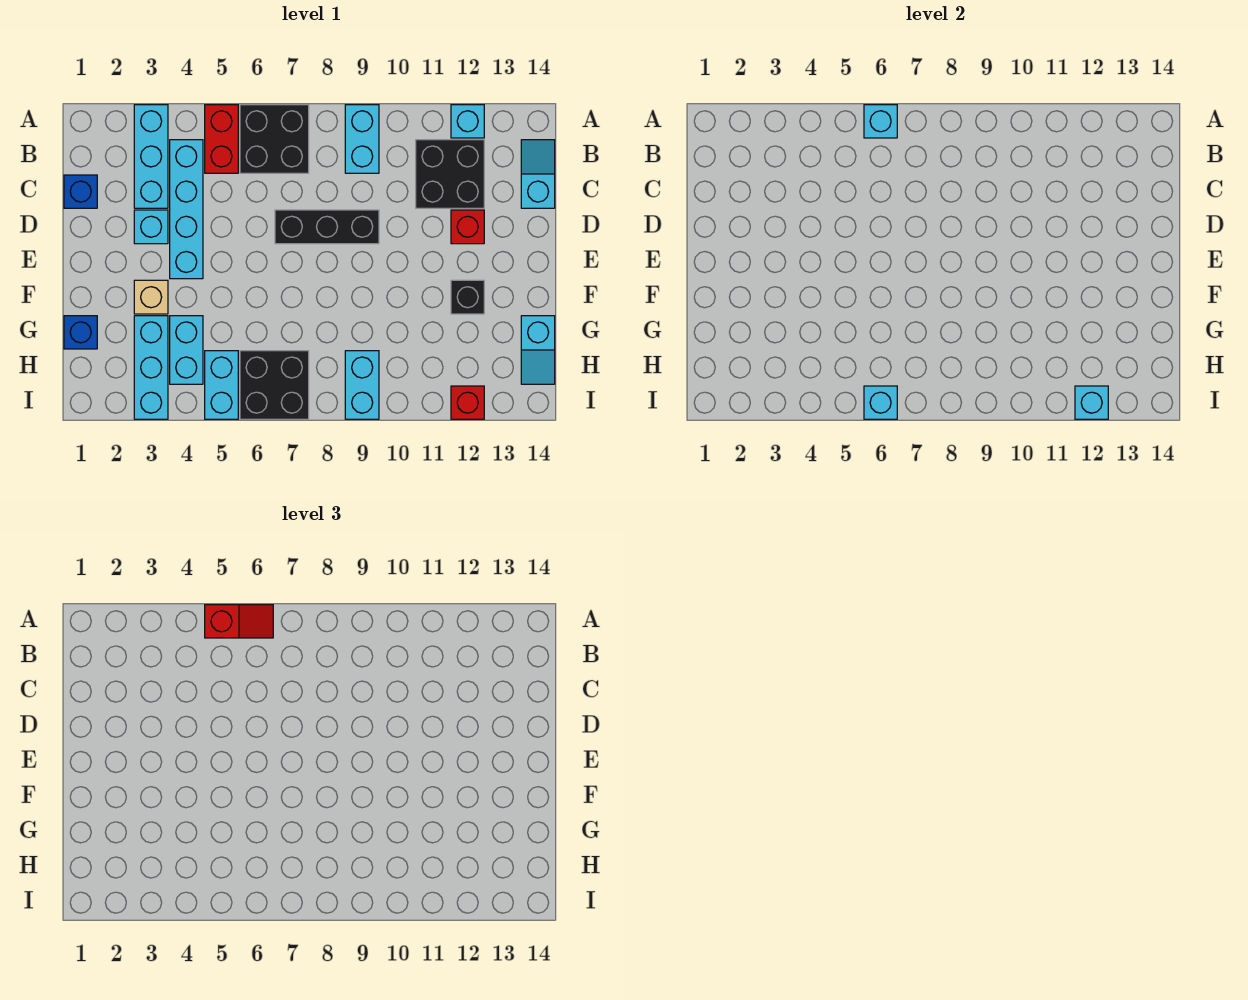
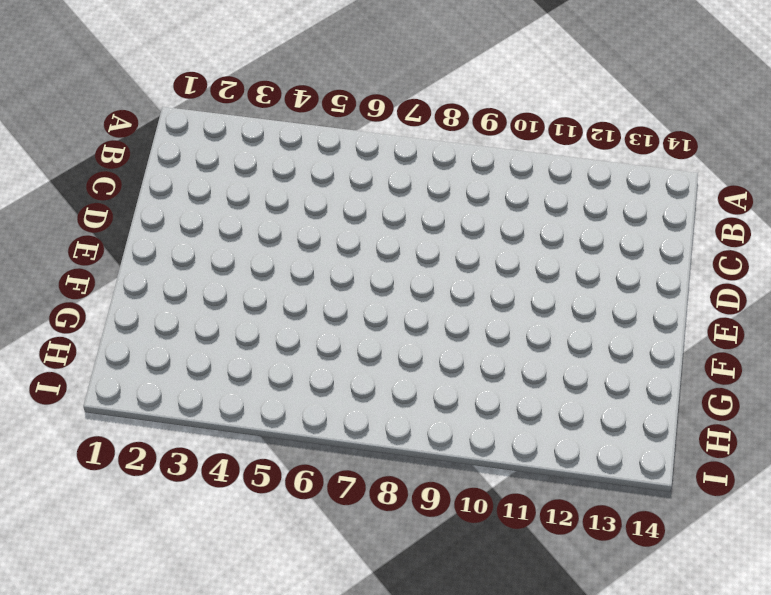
none -> cyan 1x3 brick [134,105,168,208]
none -> red 1x2 brick [205,105,238,173]
none -> black 2x2 brick [240,105,309,173]

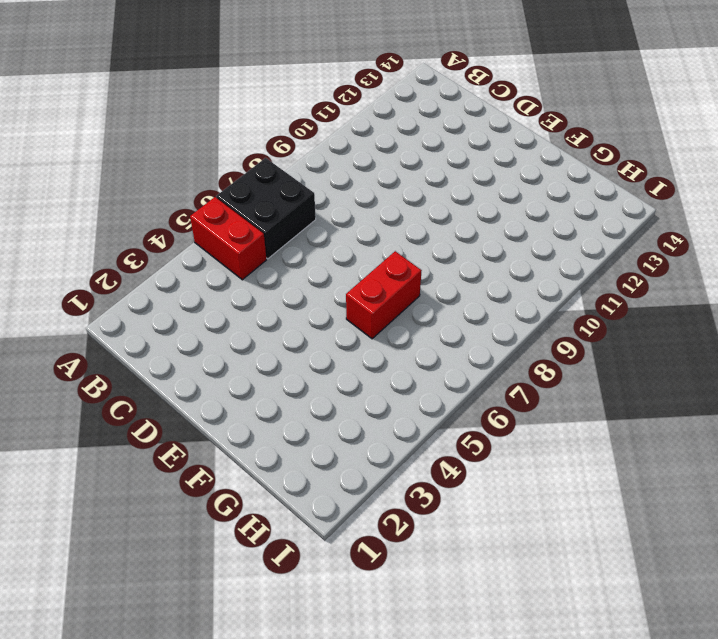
red 1x2 brick [346,251,422,339] -> none
none -> cyan 1x3 brick [134,105,168,208]
none -> cyan 1x2 brick [345,105,379,173]
none -> cyan 1x1 brick [451,105,484,138]

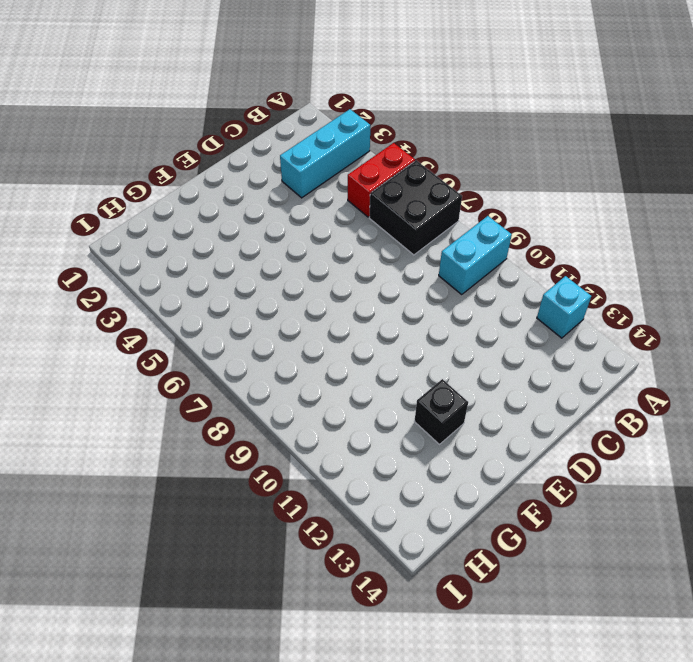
none -> cyan 1x4 brick [170,140,203,279]
none -> black 2x2 brick [416,140,484,208]
none -> cyan 1x2 slope [521,140,555,208]

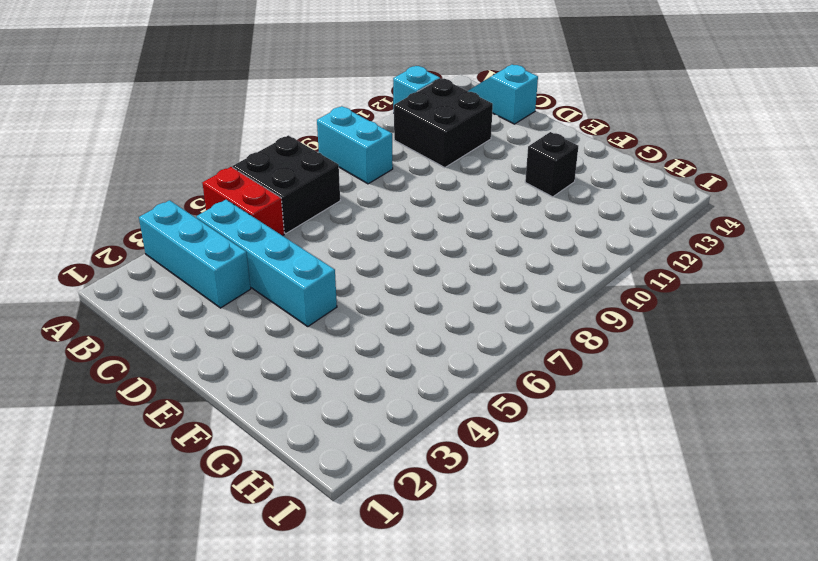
none -> blue 1x1 brick [64,175,97,208]
none -> cyan 1x1 brick [134,210,168,244]
none -> black 1x3 brick [275,210,379,244]

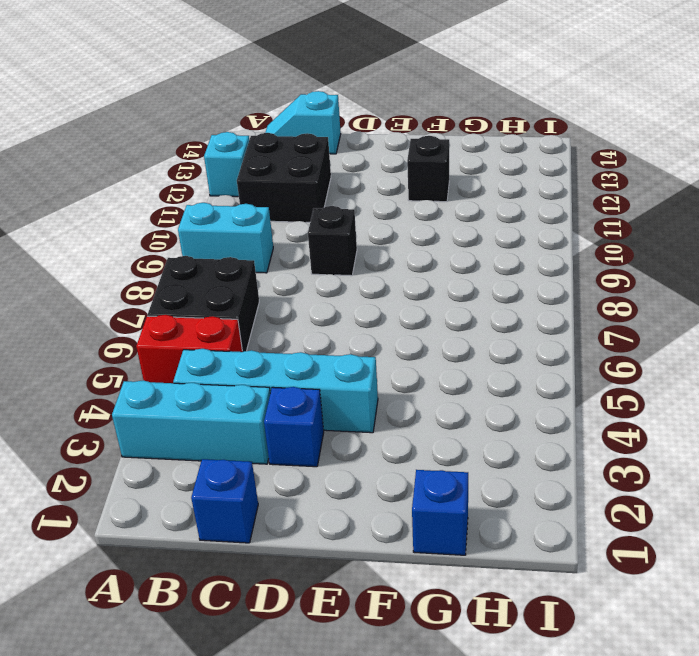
blue 1x1 brick [264,387,324,467] -> cyan 1x1 brick [134,210,168,244]
black 1x1 brick [308,206,357,276] -> black 1x3 brick [275,210,379,244]
none -> red 1x1 brick [451,210,484,244]
none -> tan 1x1 brick [134,280,168,314]
none -> cyan 1x3 brick [134,316,168,419]

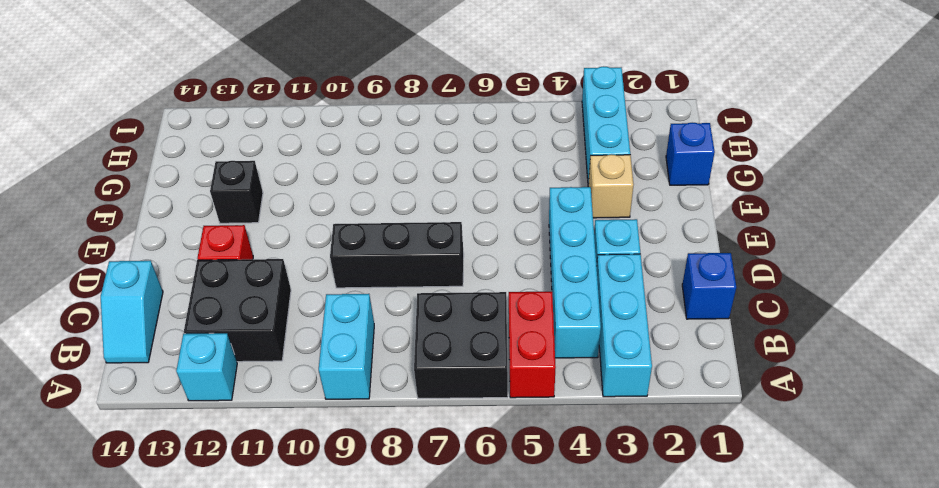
none -> cyan 1x2 brick [170,316,203,384]
none -> cyan 1x2 slope [521,316,555,384]
none -> cyan 1x2 brick [205,351,238,419]

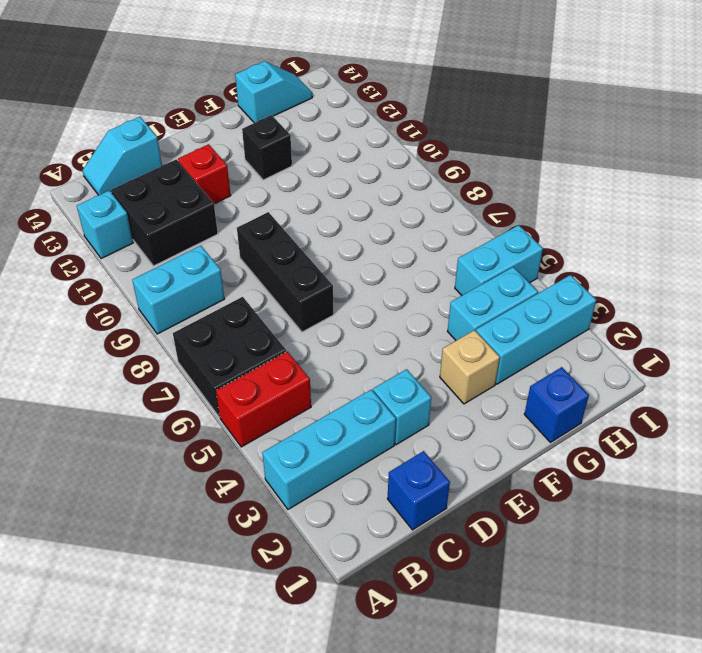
none -> cyan 1x4 brick [170,140,203,279]
none -> black 2x2 brick [240,351,309,419]
none -> cyan 1x2 brick [345,351,379,419]

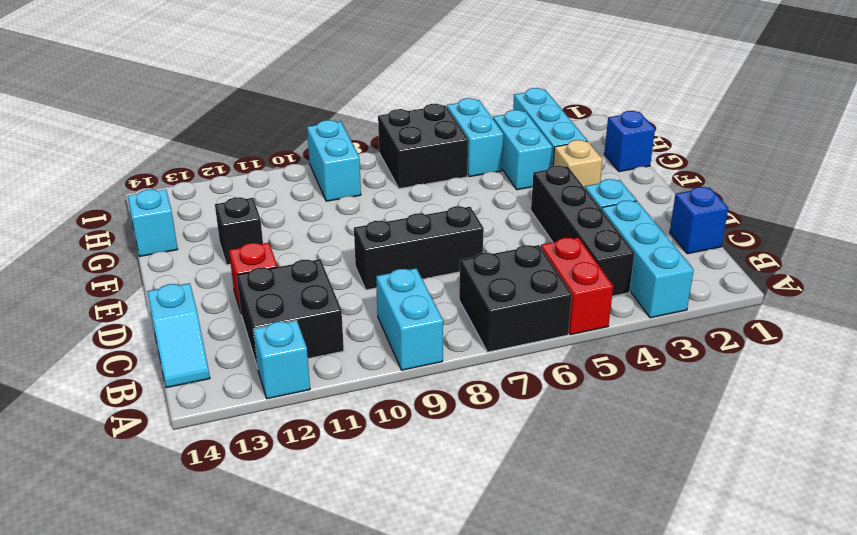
black 1x4 brick [531,165,635,296] -> cyan 1x4 brick [170,140,203,279]
none -> red 1x1 brick [451,386,484,419]
none -> cyan 1x1 brick [864,105,897,138]
none -> cyan 1x1 brick [864,386,897,419]

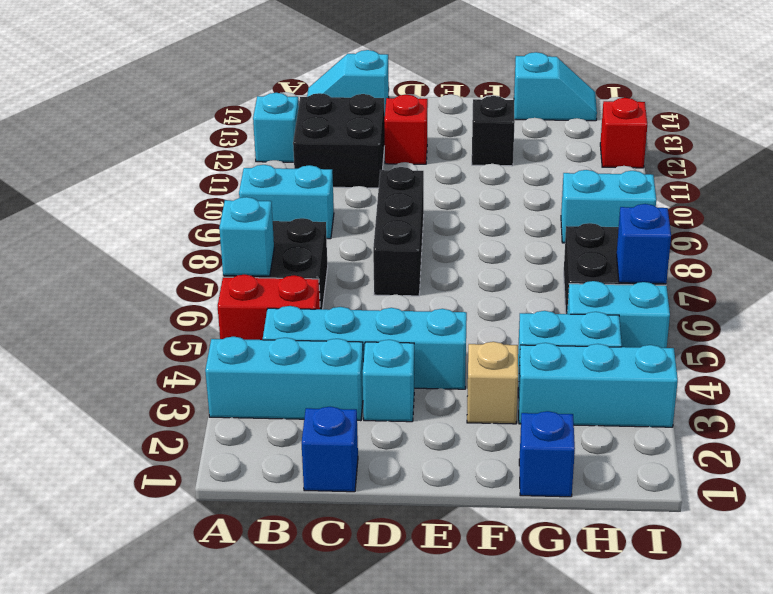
blue 1x1 brick [617,204,671,284] -> cyan 1x1 brick [864,386,897,419]
none -> cyan 1x1 brick [1075,386,1108,419]
none -> red 1x2 slope [205,605,273,638]

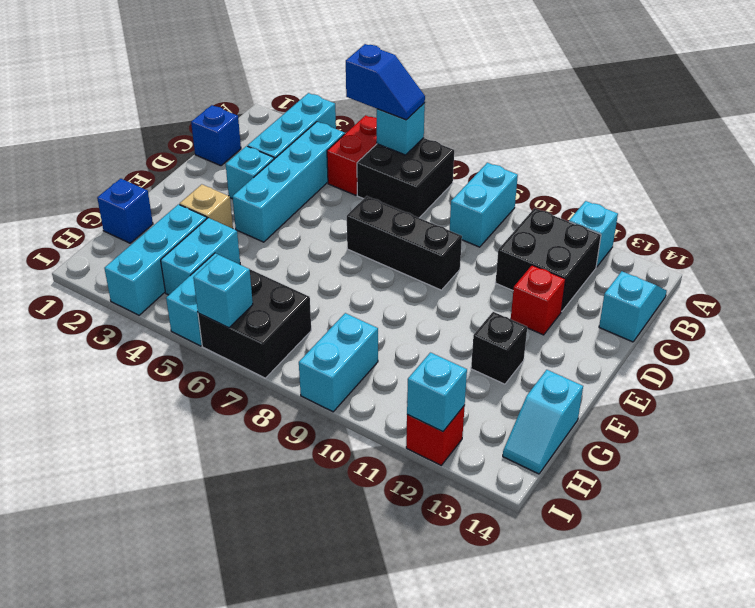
blue 1x2 slope [346,44,425,120] -> red 1x2 slope [205,605,273,638]

